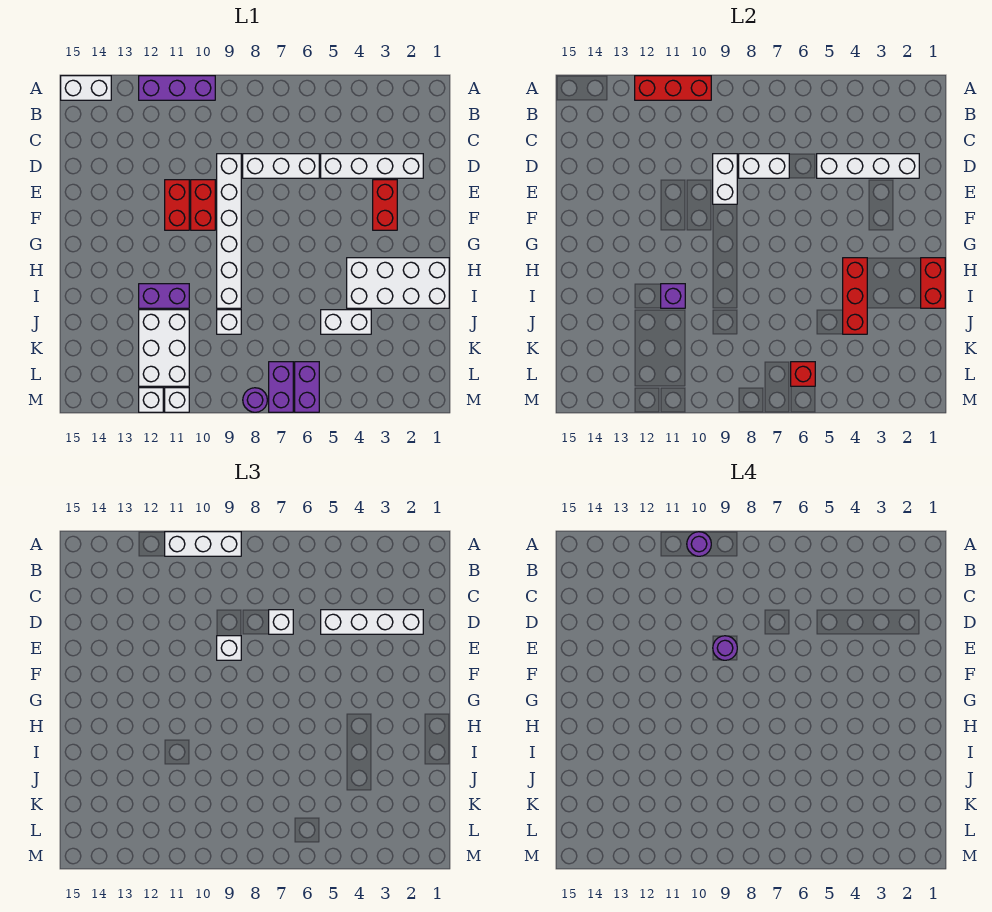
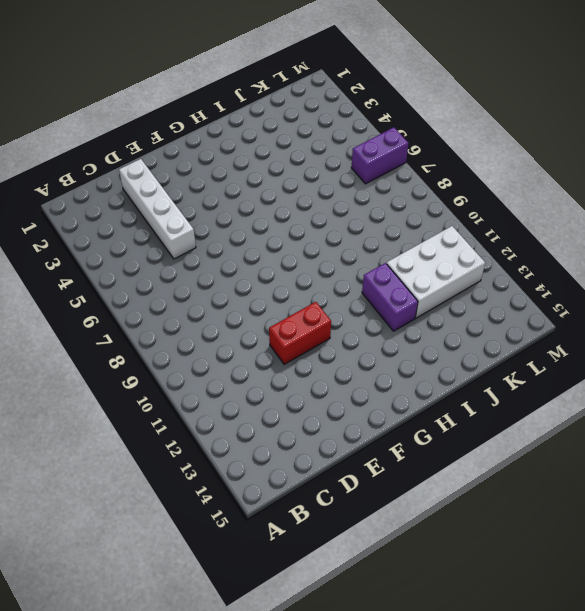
none -> purple 1x3 brick [139,76,215,100]
none -> white 1x2 brick [61,76,111,100]
none -> white 1x3 brick [243,154,319,178]
none -> white 1x6 brick [217,154,241,308]

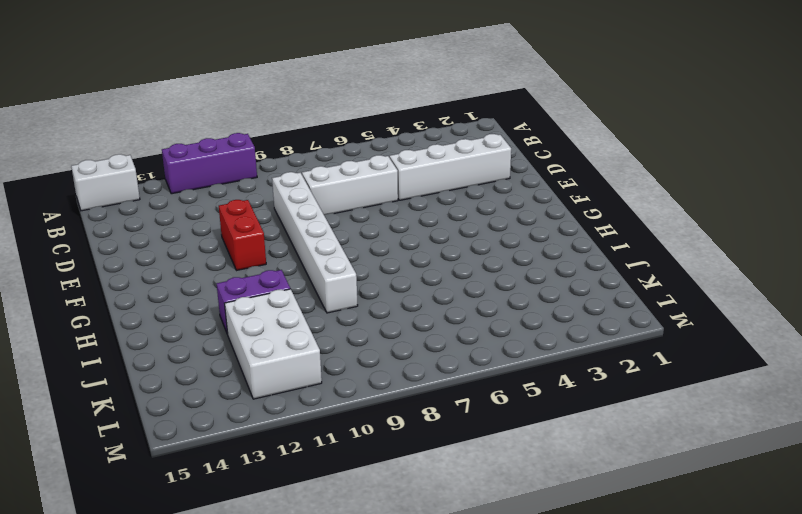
none -> red 1x2 brick [373,180,397,230]
none -> red 1x2 brick [191,180,215,230]
none -> white 2x4 brick [347,258,449,308]
none -> white 1x2 brick [321,310,371,334]

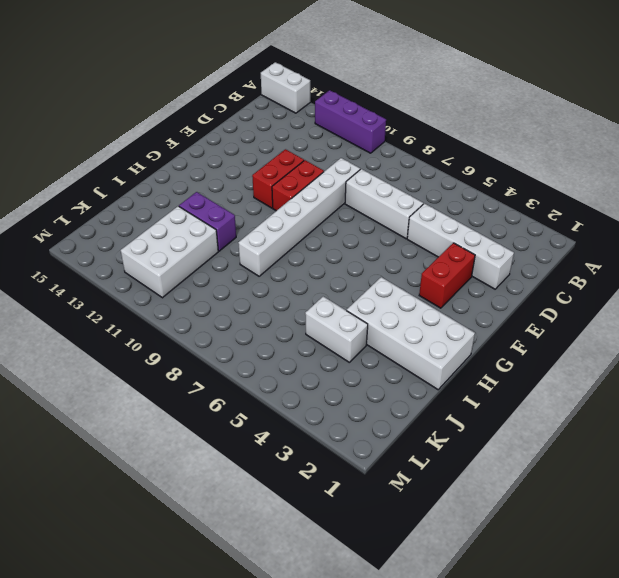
none -> white 1x1 brick [217,310,241,334]
none -> purple 1x2 brick [295,362,319,412]
none -> purple 1x2 brick [269,362,293,412]
none -> purple 1x1 round brick [243,388,267,412]

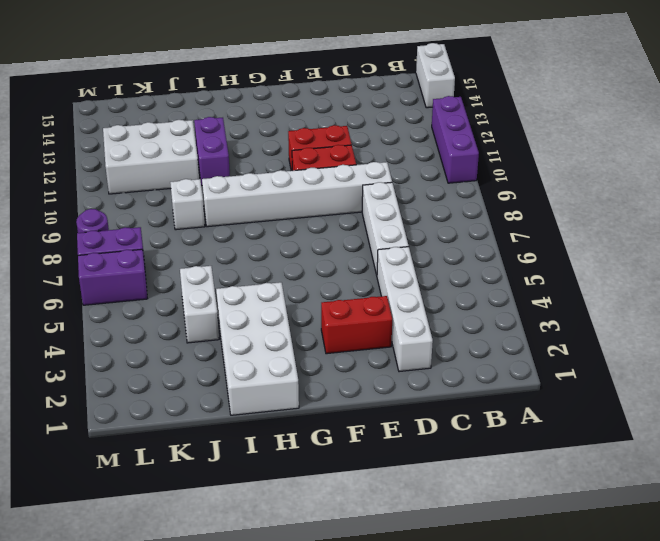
none -> white 1x1 brick [165,388,189,412]
none -> white 1x1 brick [139,388,163,412]
none -> red 1x3 brick [635,76,711,100]
none -> white 1x4 brick [817,154,919,178]

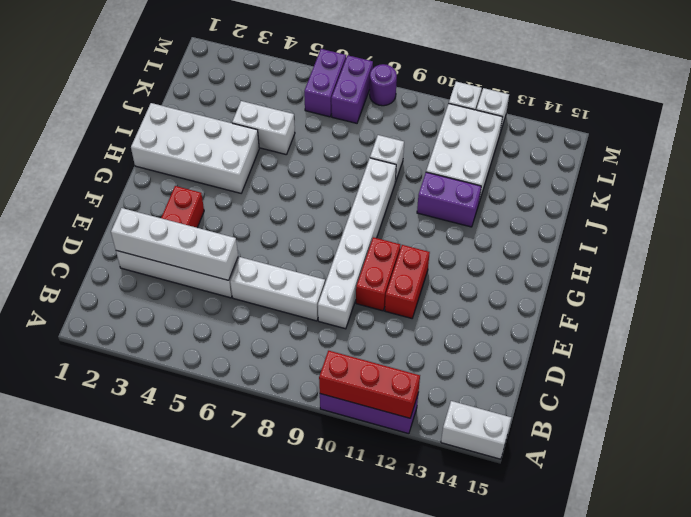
none -> white 1x2 brick [739,154,789,178]
none -> white 1x2 brick [713,154,737,204]
none -> red 1x2 brick [921,258,945,308]
none -> red 1x3 brick [843,258,867,334]

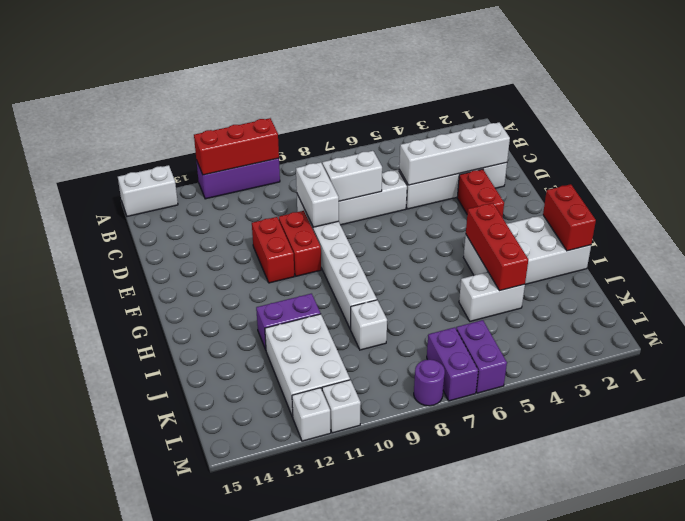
none -> purple 1x1 brick [661,284,685,308]
none -> red 1x1 brick [791,362,815,386]
none -> white 1x3 brick [165,532,241,556]
none -> white 1x4 brick [321,610,423,634]

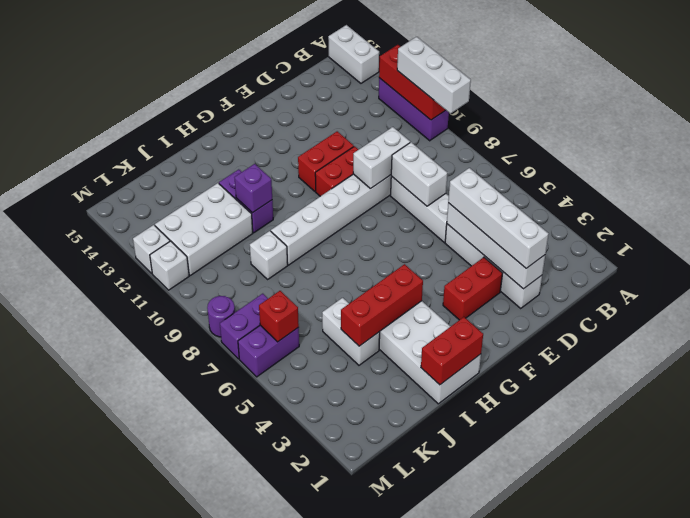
none -> white 1x1 brick [269,610,293,634]
none -> white 1x1 brick [217,636,241,660]
none -> purple 1x1 round brick [687,532,711,556]
none -> purple 1x1 round brick [713,636,737,660]

